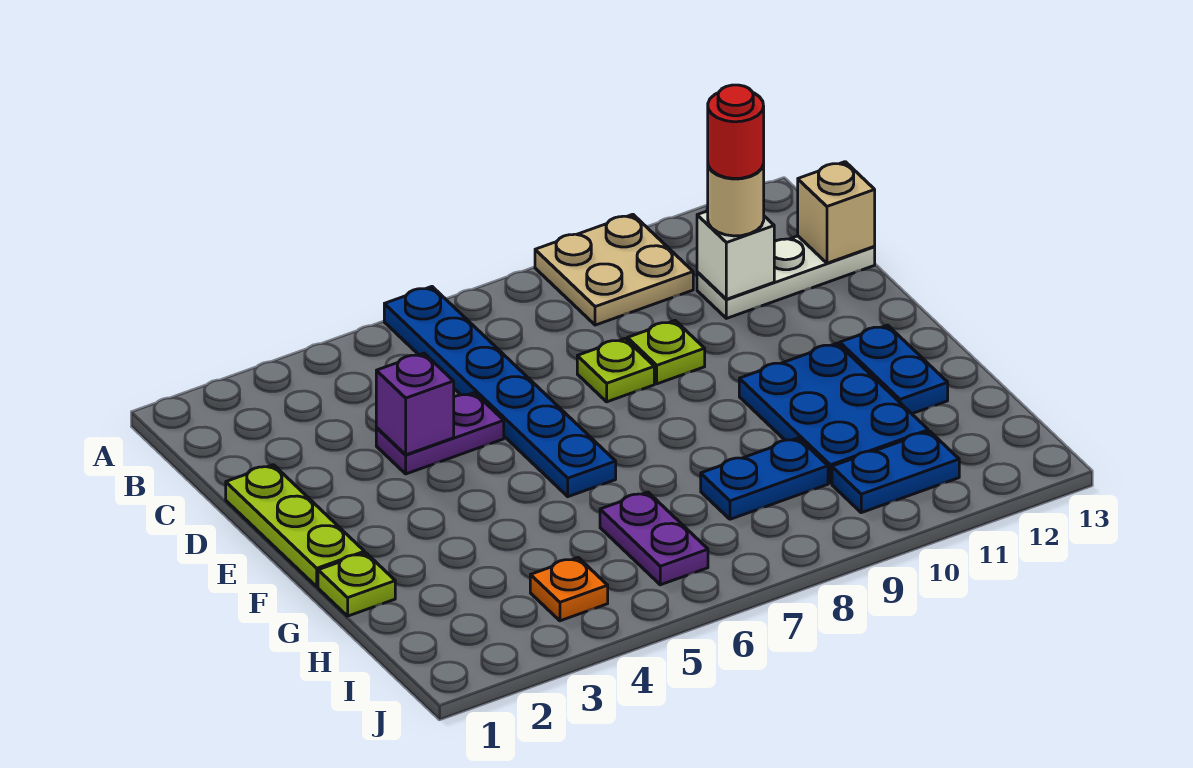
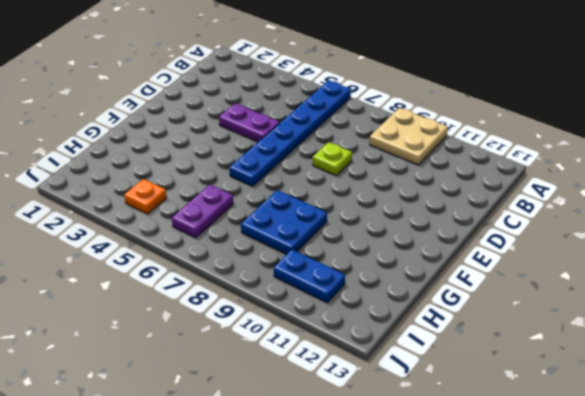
blue 2x2 plate [241,190,327,254] -> blue 1x2 plate [701,438,828,519]
none -> white 1x3 plate [697,236,875,318]
none -> lime 1x3 plate [226,465,364,587]
none -> lime 1x1 plate [627,321,705,384]

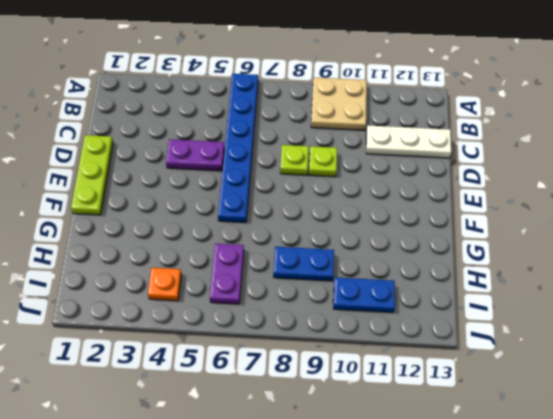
none -> blue 2x3 plate [739,343,928,483]
none -> blue 1x2 plate [840,325,948,414]
none -> lime 1x1 plate [318,553,395,616]

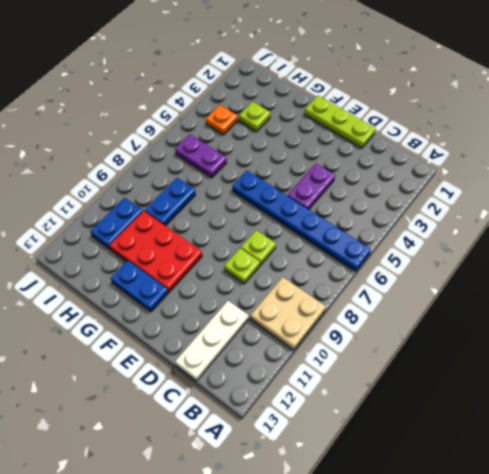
red 2x3 plate [110,211,202,292] -> blue 2x3 plate [739,343,928,483]
lime 1x1 plate [239,102,271,132] -> lime 1x1 plate moved to [318,553,395,616]
none -> white 1x1 brick [697,211,774,299]
none -> tan 1x1 brick [798,162,875,263]
none -> purple 1x1 brick [376,353,454,455]

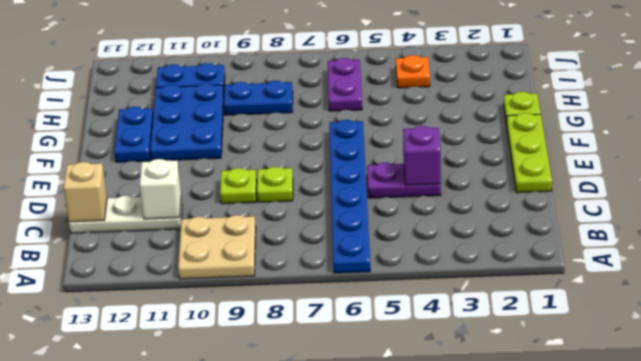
none -> tan 1x1 round brick [708,165,764,236]
none -> red 1x1 round brick [708,85,764,179]

